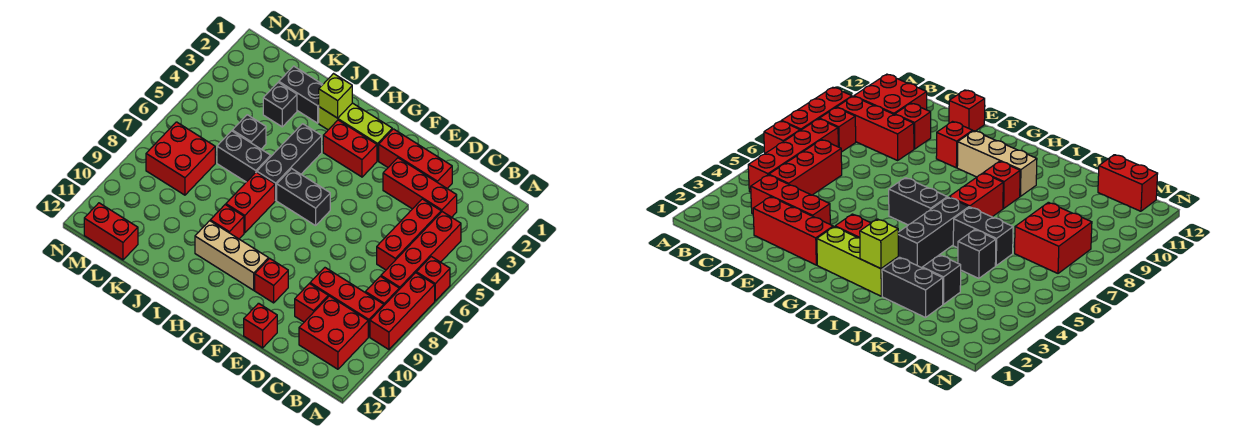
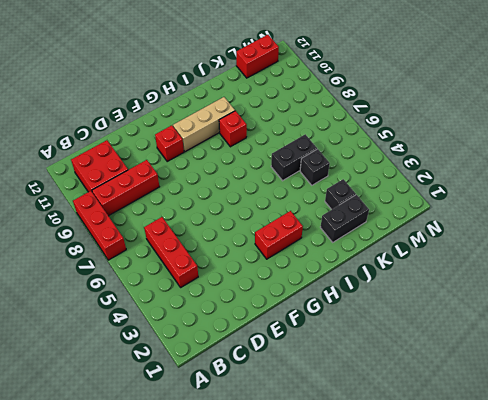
none -> red 1x1 brick [416,257,450,301]
none -> red 1x4 brick [381,212,461,289]
none -> red 1x1 brick [365,276,399,305]

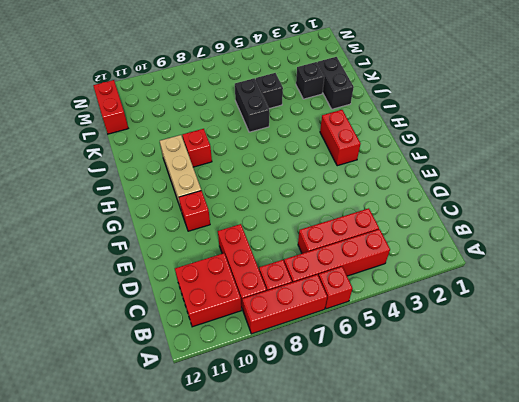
none -> red 1x3 brick [383,158,457,217]
none -> red 1x3 brick [379,129,452,188]
none -> red 1x1 brick [295,284,328,322]

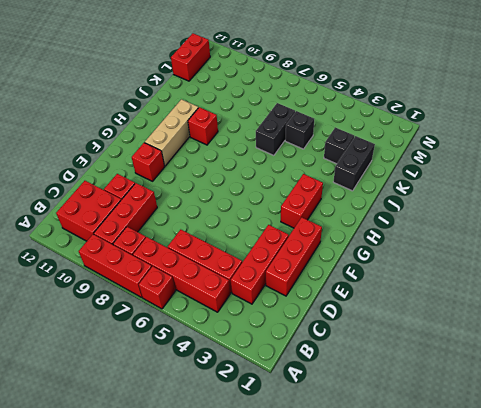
none -> red 1x1 brick [244,303,277,348]
none -> lime 1x3 brick [319,103,392,161]
none -> black 1x2 brick [277,169,330,226]

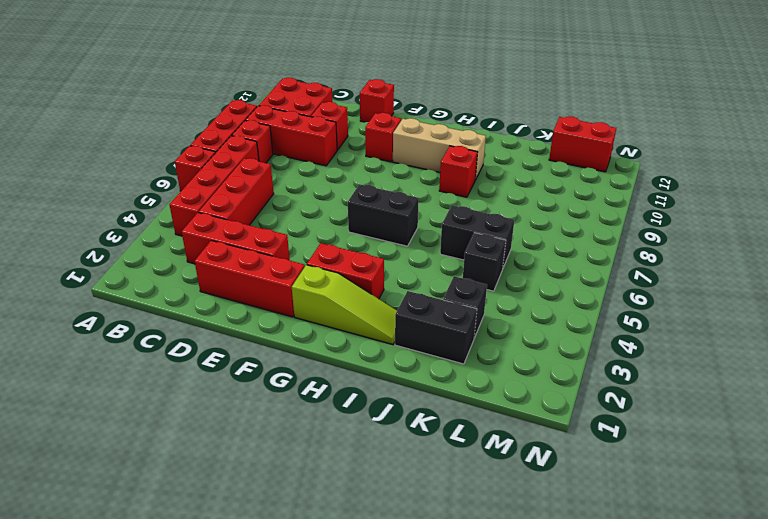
lime 1x3 slope [292,265,397,345] -> lime 1x3 brick [319,103,392,161]
none -> black 1x3 brick [257,124,322,200]
none -> red 1x2 brick [226,172,275,233]
none -> red 2x2 brick [146,122,215,195]

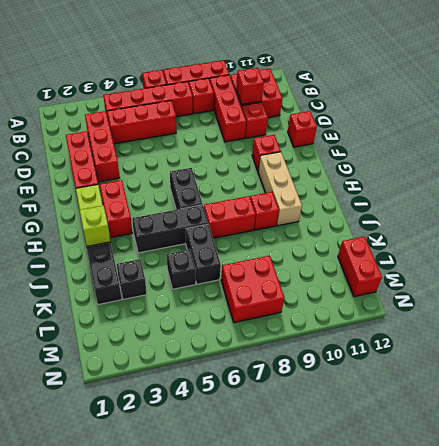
red 1x1 brick [236,68,264,105] -> none

